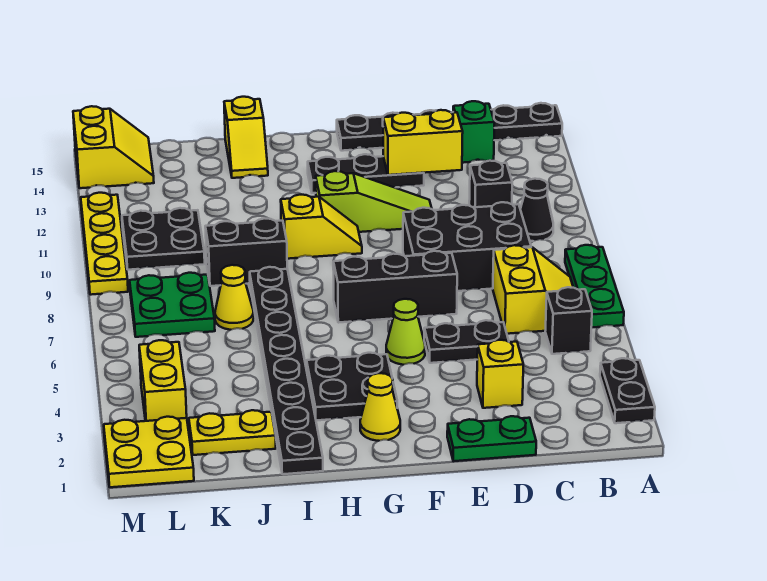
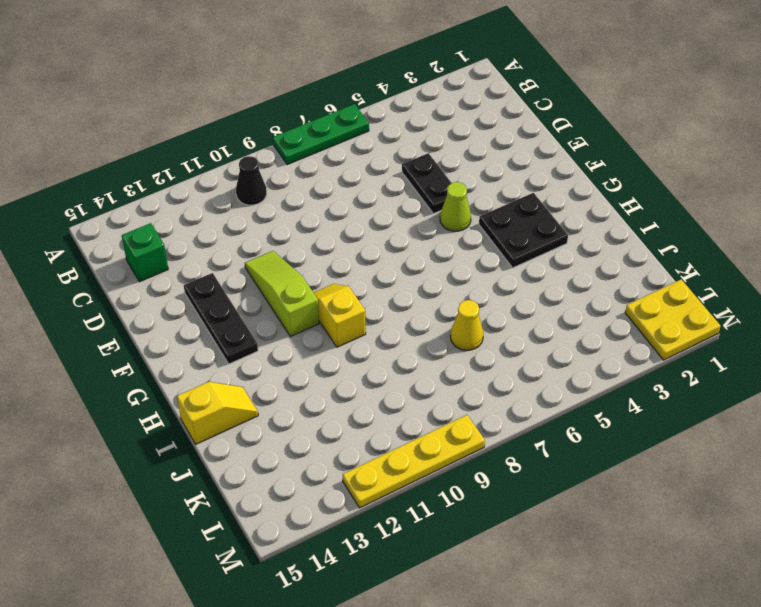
none -> black 1x2 plate [600,358,655,423]
none -> black 1x6 plate [337,103,562,151]
none -> black 1x1 brick [545,287,592,354]
none -> yellow 2x2 slope [493,245,573,334]

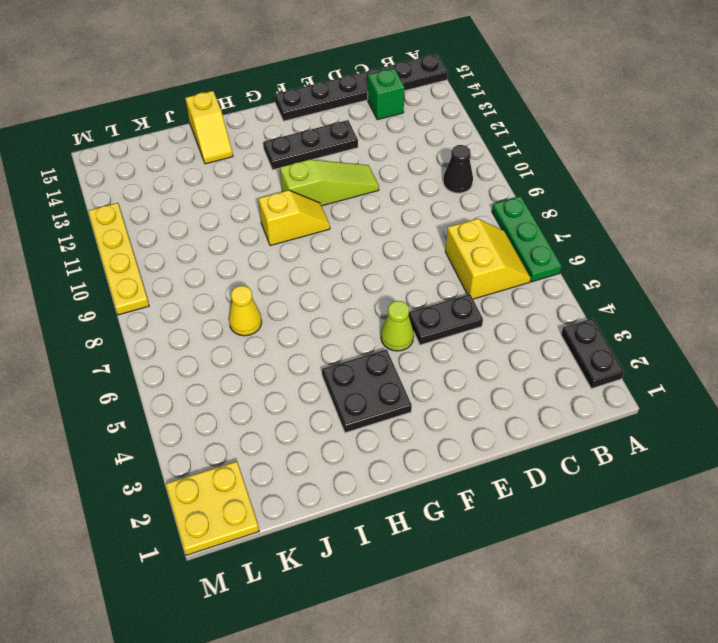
none -> black 1x1 brick [545,287,592,354]
none -> black 2x3 brick [403,202,531,291]
none -> black 1x1 brick [469,161,512,207]
none -> green 1x2 plate [447,416,536,461]

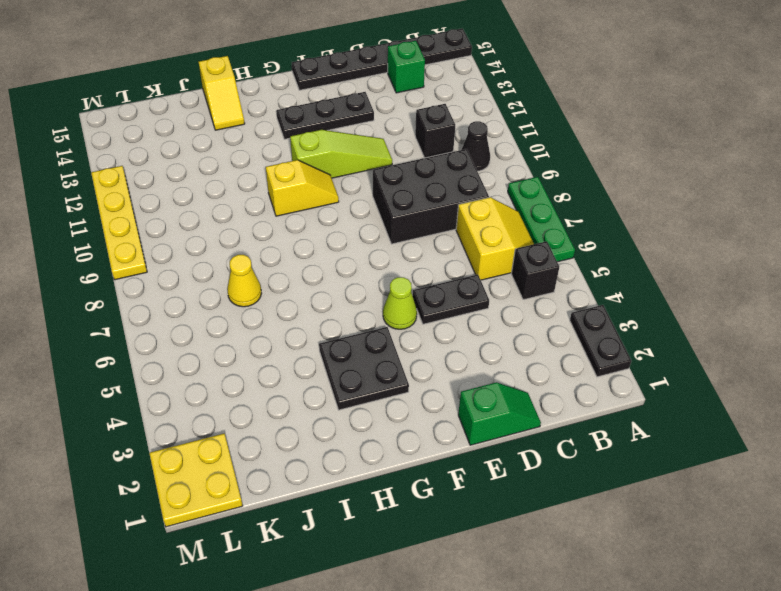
green 1x2 slope [458,382,541,445] -> green 1x2 plate [447,416,536,461]
none -> yellow 1x1 brick [477,340,523,408]
none -> black 1x3 brick [333,251,457,323]
none -> yellow 1x1 cone [360,373,400,441]
none -> black 1x8 plate [250,267,323,474]

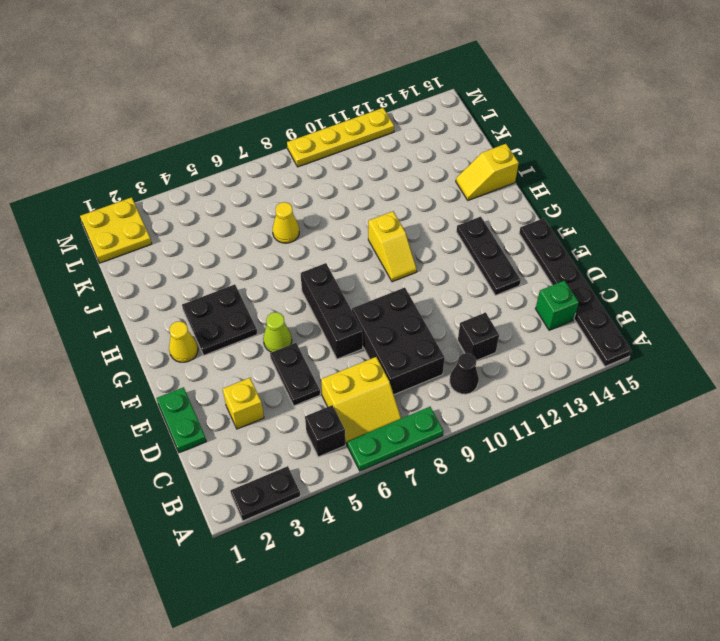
none -> lime 1x3 slope [316,171,432,232]
none -> black 1x8 plate [250,267,323,474]
none -> black 1x2 brick [205,218,287,286]
none -> yellow 1x2 plate [189,410,276,455]

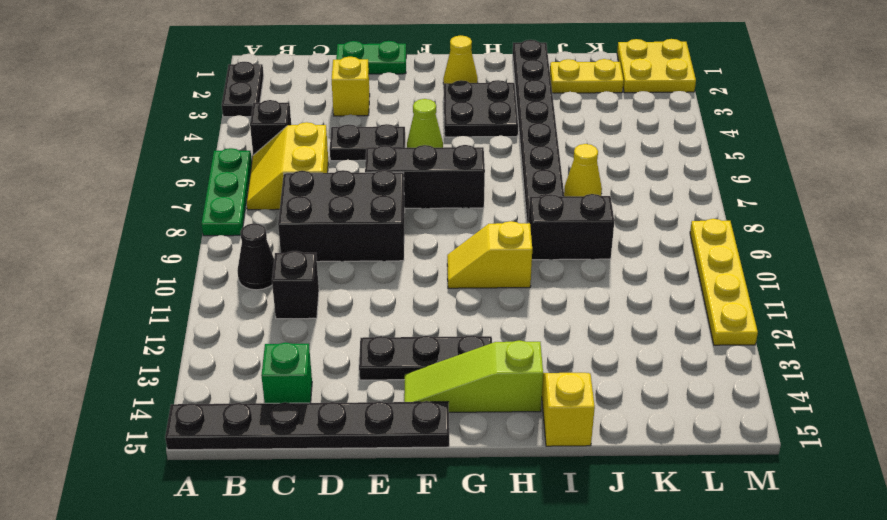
lime 1x3 slope [404,340,543,412] -> lime 1x3 slope moved to [316,171,432,232]
none -> green 2x2 plate [130,273,215,337]
none -> black 2x2 plate [122,208,205,270]
none -> yellow 1x2 brick [139,340,187,421]
none -> yellow 2x2 slope [73,106,154,188]

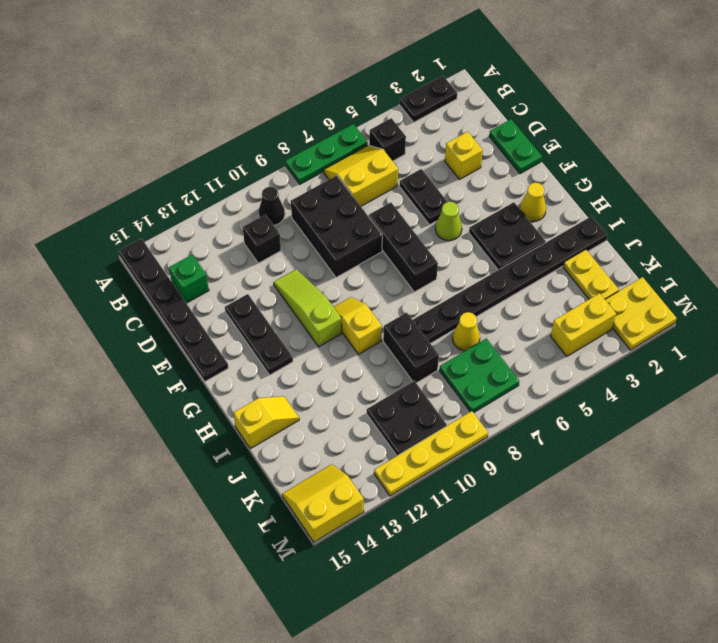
none -> yellow 1x2 brick [383,110,463,175]

